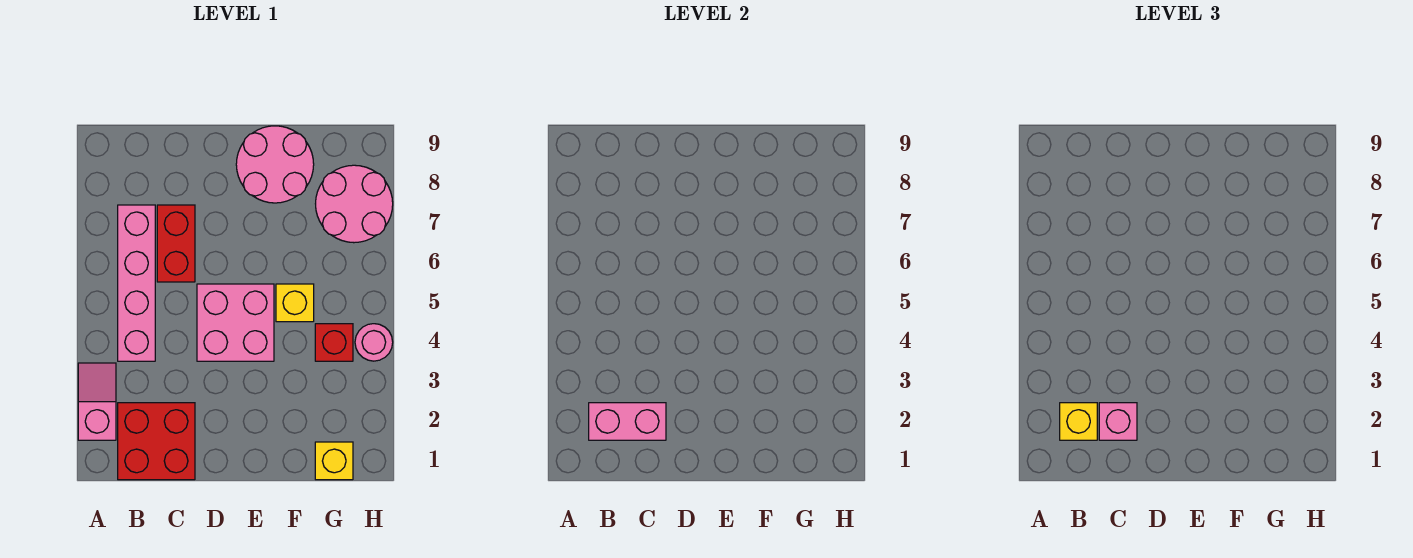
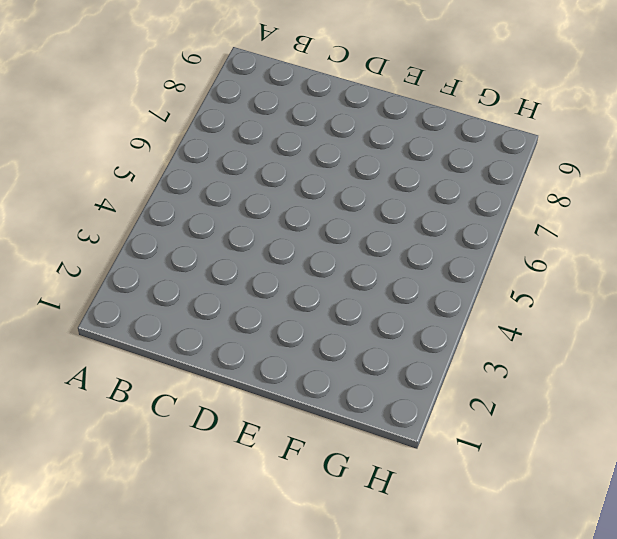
none -> pink 1x2 slope [78,363,116,440]
none -> red 2x2 brick [118,403,195,480]
none -> pink 1x4 brick [118,205,155,361]

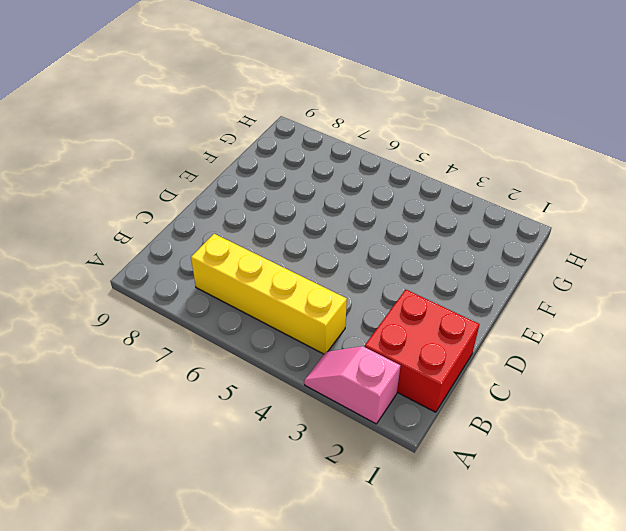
yellow 1x4 brick [191,234,347,354] -> pink 1x4 brick [118,205,155,361]
none -> red 1x2 brick [157,205,195,282]
none -> pink 2x2 brick [197,284,274,361]
none -> pink 2x2 round brick [236,126,314,203]

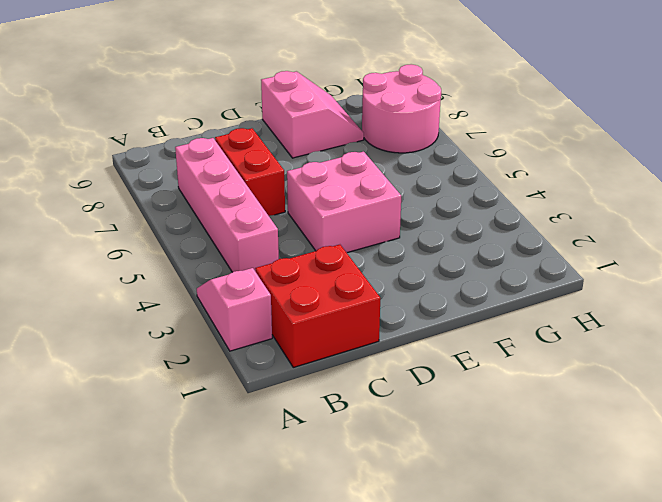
pink 2x2 slope [261,71,364,158] -> pink 2x2 round brick [236,126,314,203]
none -> yellow 1x1 brick [276,284,314,322]
none -> yellow 1x1 brick [315,442,353,480]
none -> red 1x1 brick [315,324,353,361]

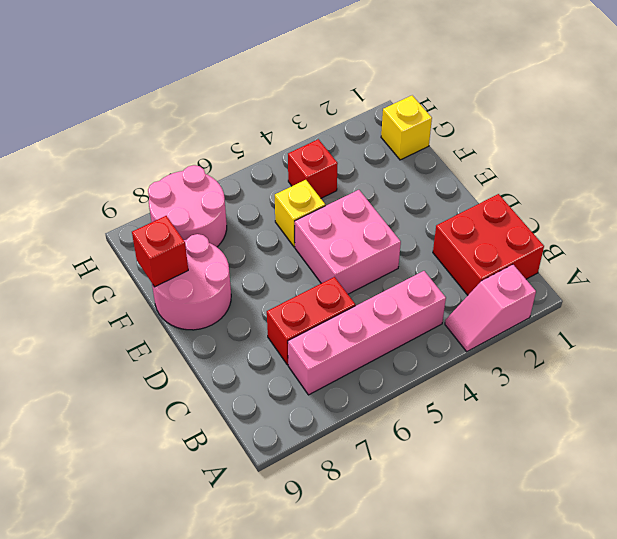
red 1x1 brick [132,216,188,287] -> none
none -> pink 1x1 round brick [355,324,393,361]
none -> pink 1x2 brick [589,403,666,440]
none -> yellow 1x1 brick [1060,403,1097,440]

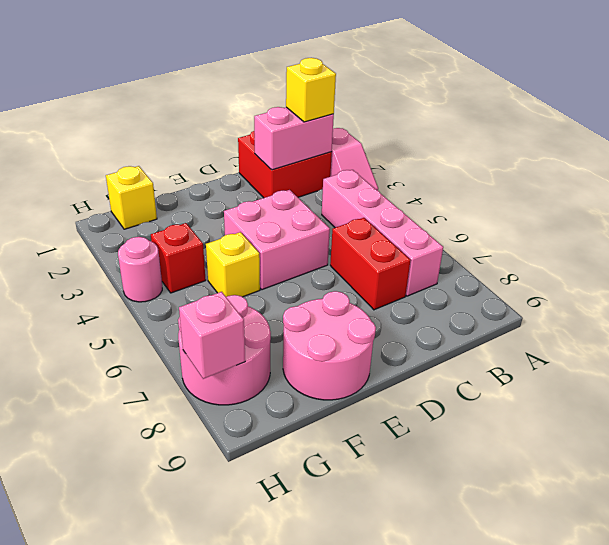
pink 1x1 brick [179,292,245,379] -> pink 1x1 brick moved to [1099,403,1137,440]

